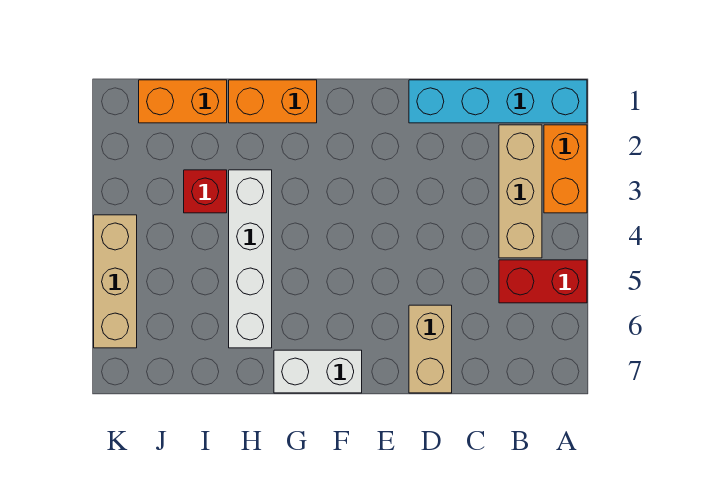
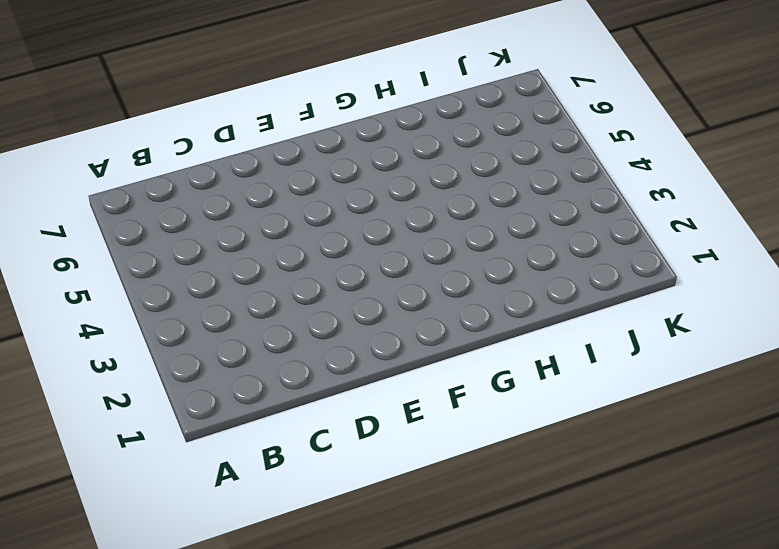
none -> cyan 1x4 brick [409,80,587,123]
none -> orange 1x2 brick [544,125,587,213]

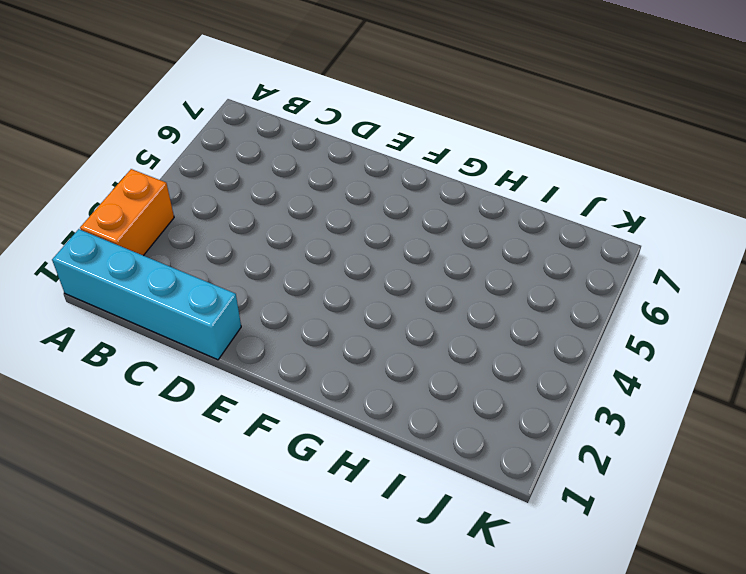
none -> red 1x2 brick [499,260,587,303]
none -> tan 1x3 brick [499,125,542,258]

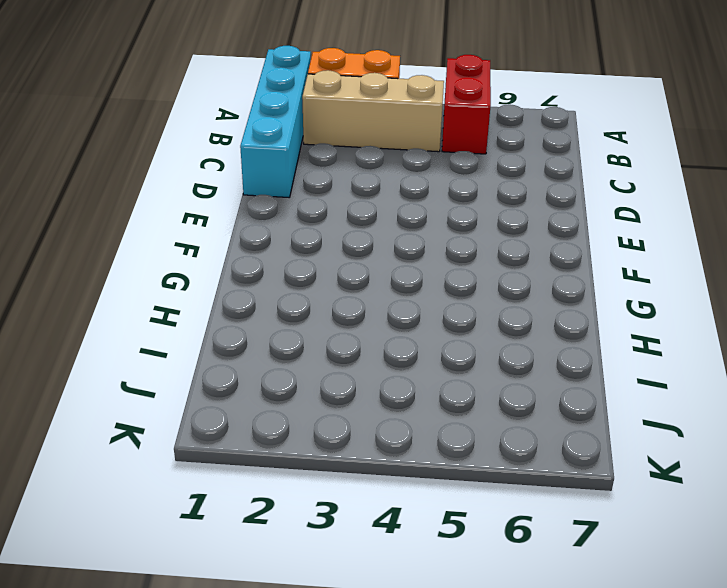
none -> tan 1x2 brick [409,305,452,393]
none -> white 1x2 brick [274,350,362,393]

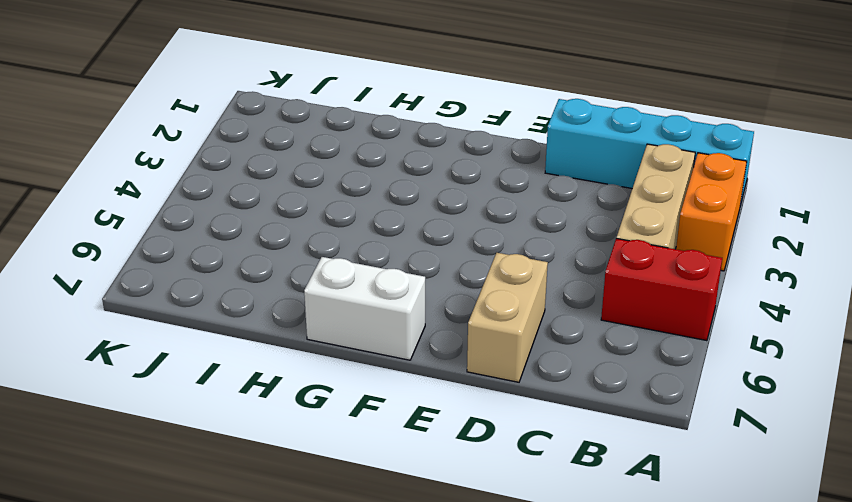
none -> orange 1x2 brick [229,80,317,123]
none -> white 1x4 brick [229,170,272,348]

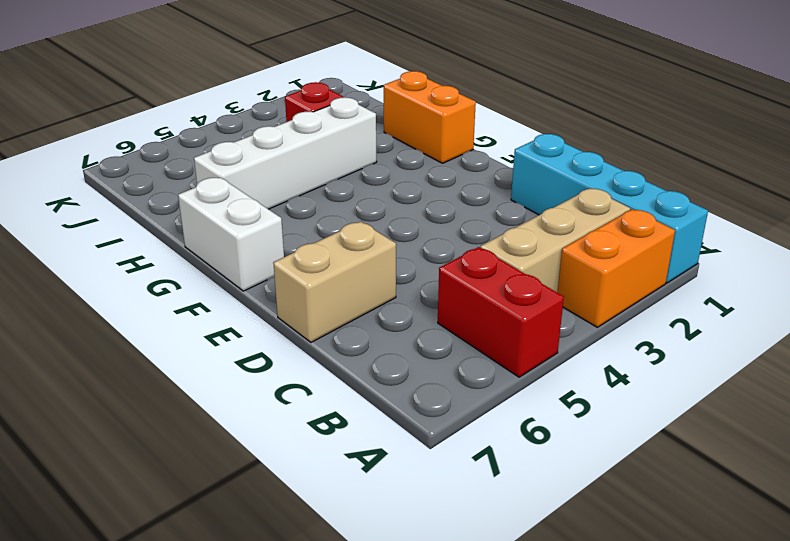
none -> orange 1x2 brick [139,80,227,123]
none -> tan 1x3 brick [94,215,137,348]

